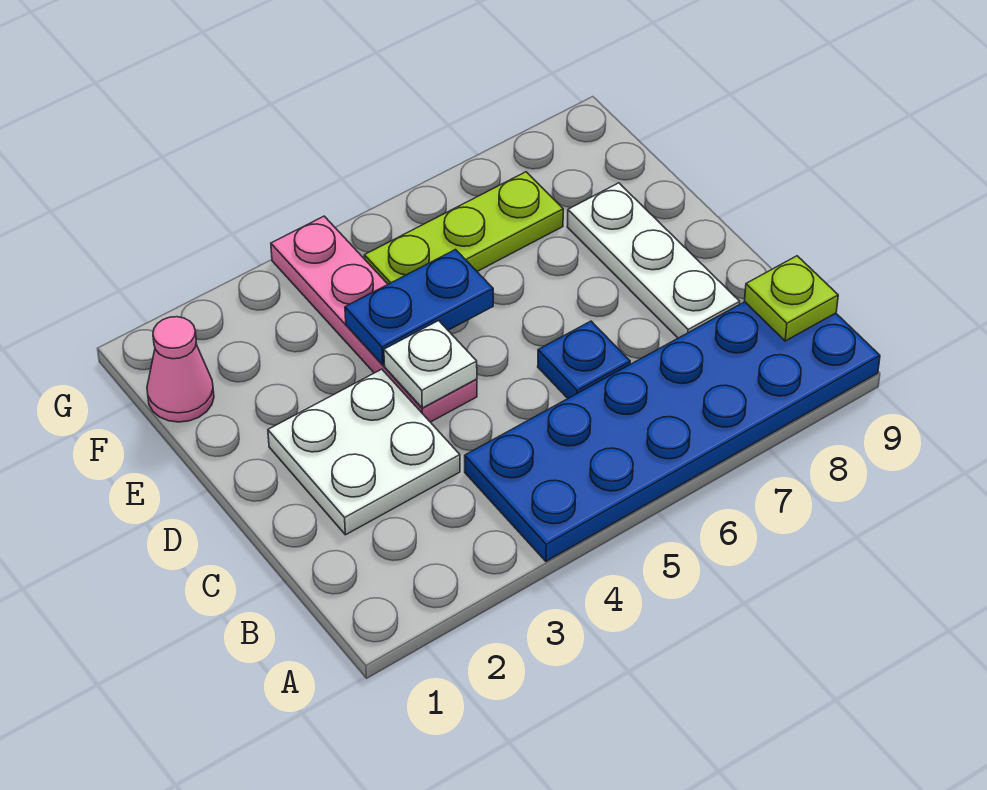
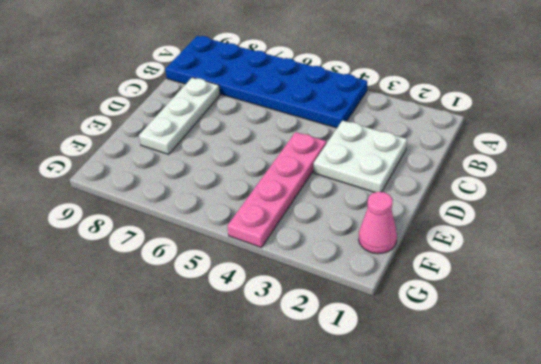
none -> blue 1x1 plate [538,321,630,398]
none -> lime 1x3 plate [364,172,563,284]

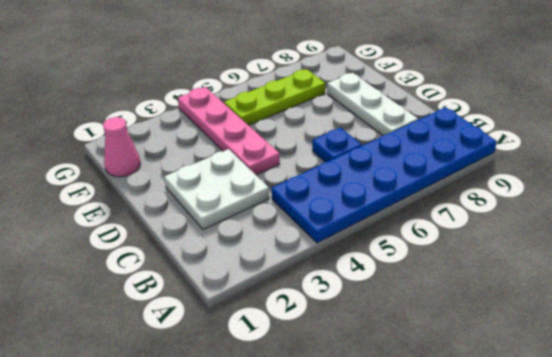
none -> lime 1x1 plate [745,256,838,341]
none -> white 1x1 plate [384,321,477,408]

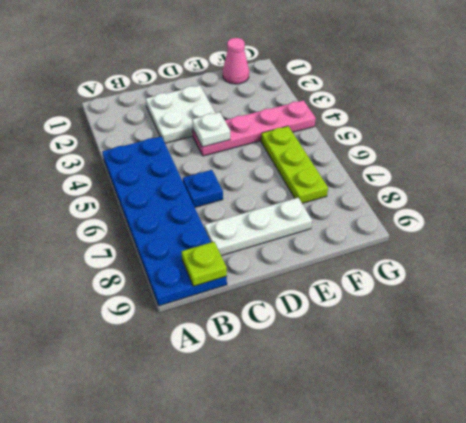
none -> blue 1x2 plate [345,250,493,365]

